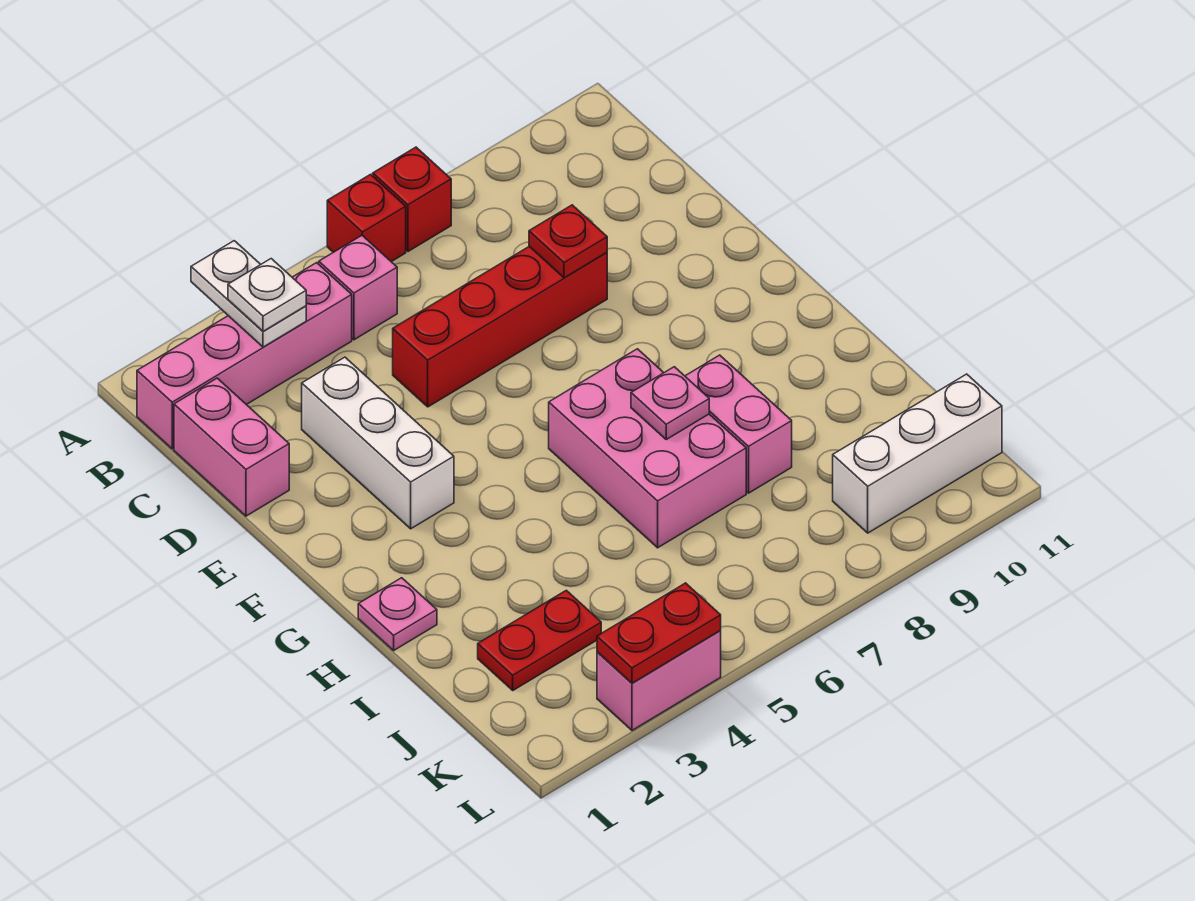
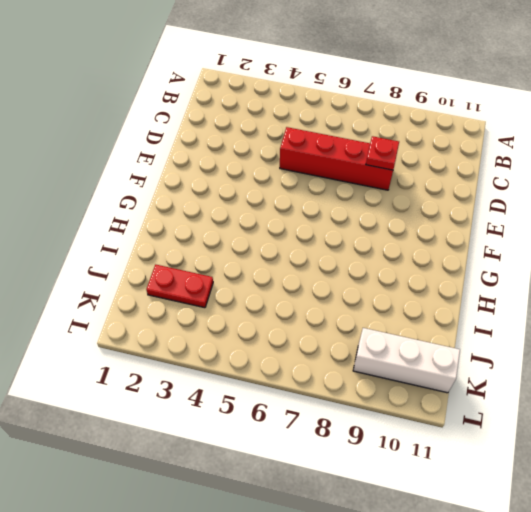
none -> red 1x1 brick [327,174,406,262]
none -> red 1x1 brick [373,147,451,251]
none -> pink 1x4 brick [137,263,352,449]

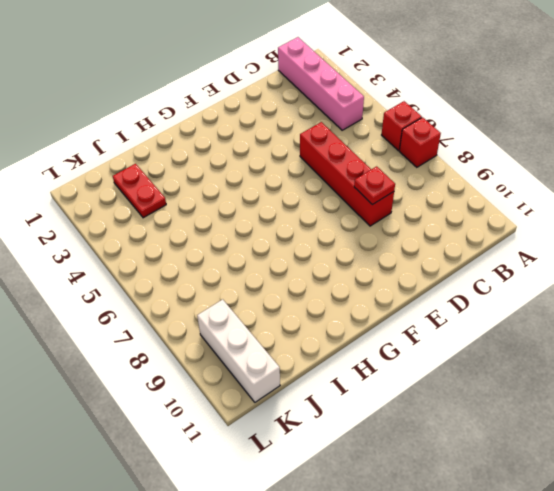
none -> pink 1x1 brick [319,236,397,340]
none -> pink 1x2 brick [174,378,289,516]
none -> white 1x3 brick [302,357,454,529]

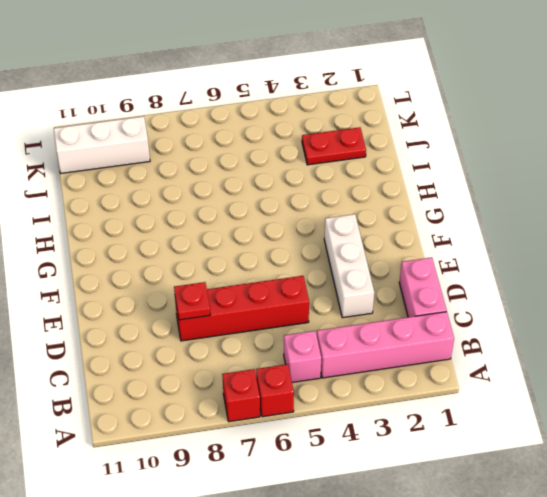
none -> pink 2x3 brick [549,349,746,548]
none -> pink 1x1 plate [358,578,437,650]
none -> pink 1x2 brick [685,355,792,493]

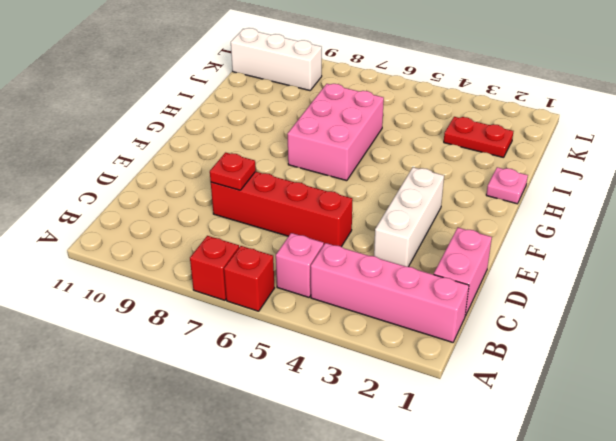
none -> pink 1x2 brick [685,355,792,493]
none -> pink 1x2 brick [597,631,721,730]
none -> white 1x2 plate [191,241,306,347]

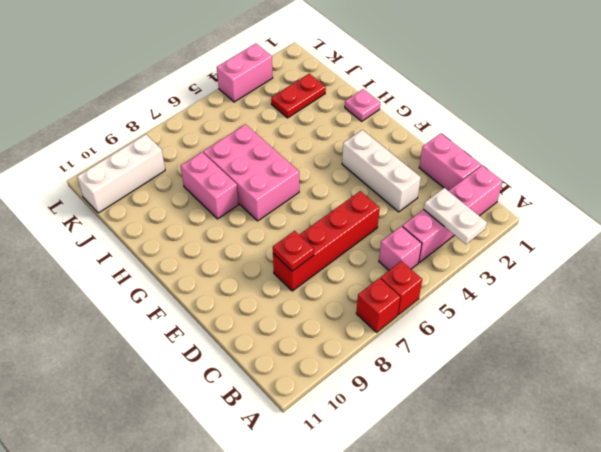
none -> pink 1x1 plate [631,367,709,439]
none -> red 1x2 plate [597,583,721,683]
none -> white 1x1 plate [228,259,306,331]

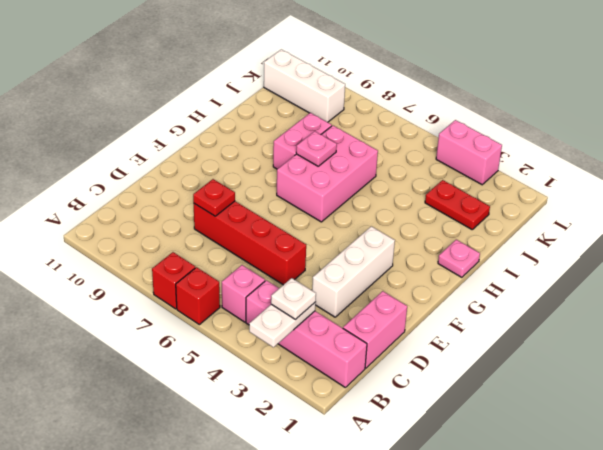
none -> red 1x2 plate [597,583,721,683]

